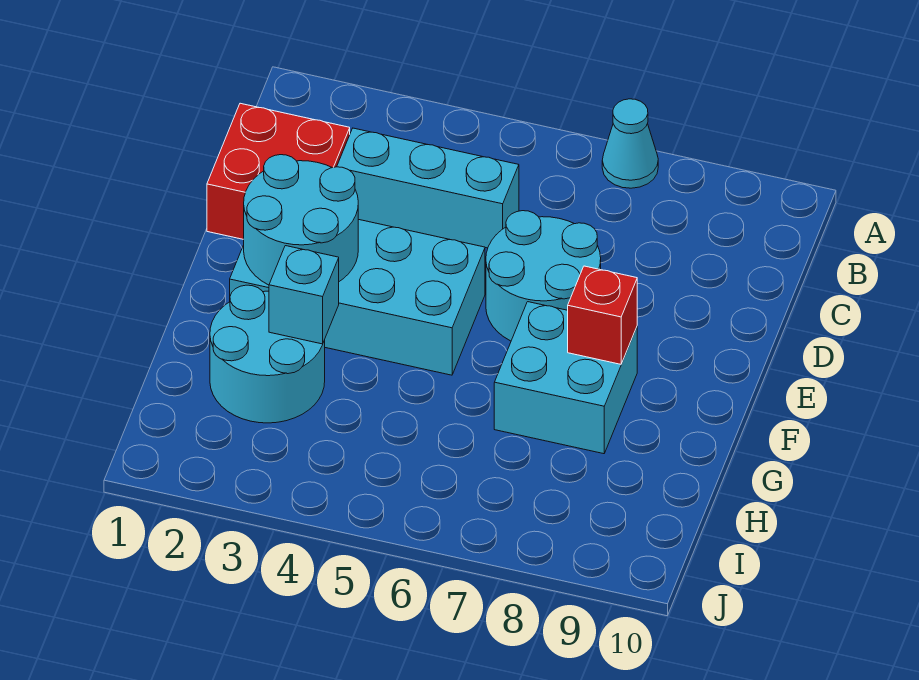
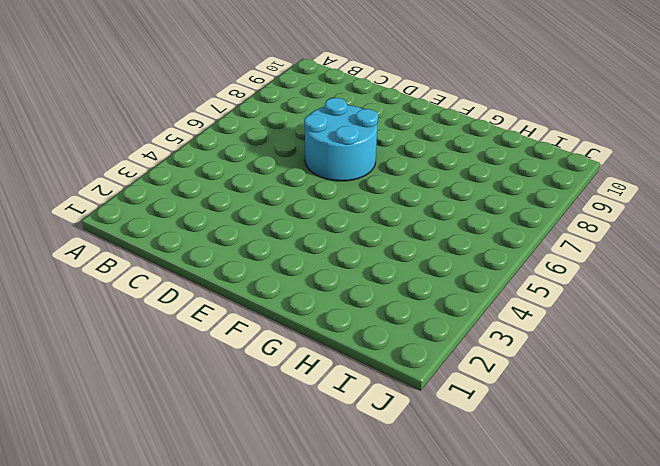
none -> cyan 1x1 cone [602,99,658,188]
none -> red 2x2 brick [207,103,350,239]

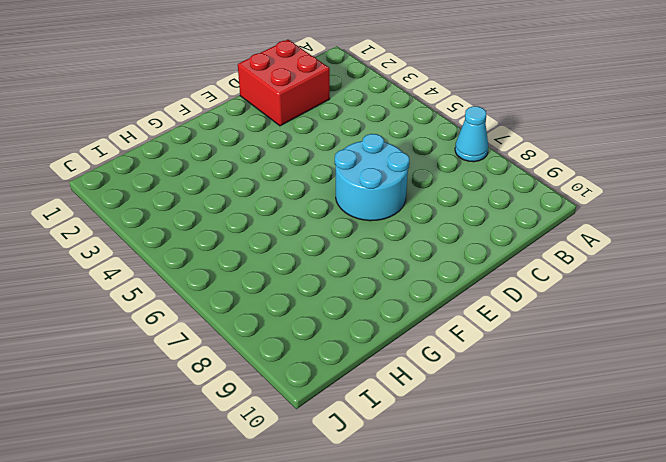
none -> cyan 1x3 brick [337,128,519,248]
none -> cyan 2x4 brick [230,219,485,375]

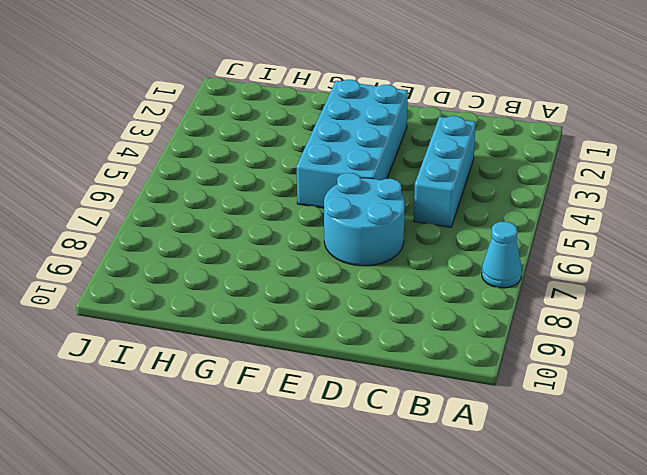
none -> red 2x2 brick [207,103,350,239]
none -> cyan 2x2 brick [494,302,637,454]

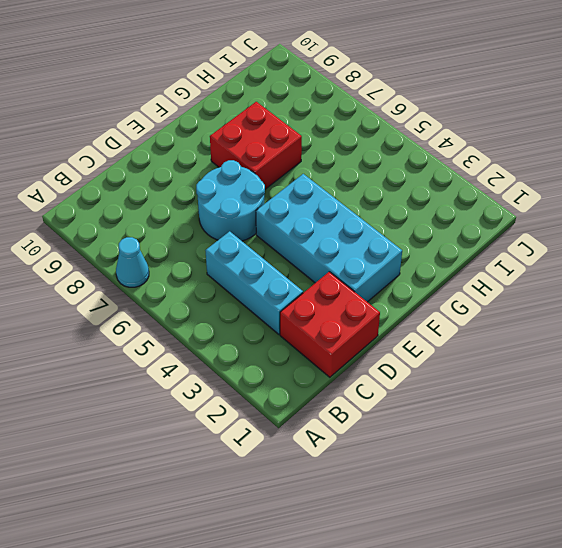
red 2x2 brick [210,102,302,189] -> cyan 2x2 brick [494,302,637,454]
none -> cyan 2x2 round brick [210,285,325,423]
none -> cyan 2x2 round brick [244,155,358,285]

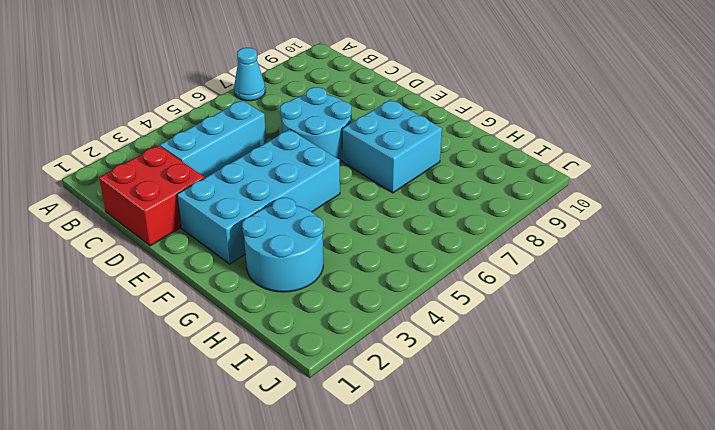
none -> cyan 2x2 round brick [244,155,358,285]
none -> red 1x1 brick [568,266,637,364]

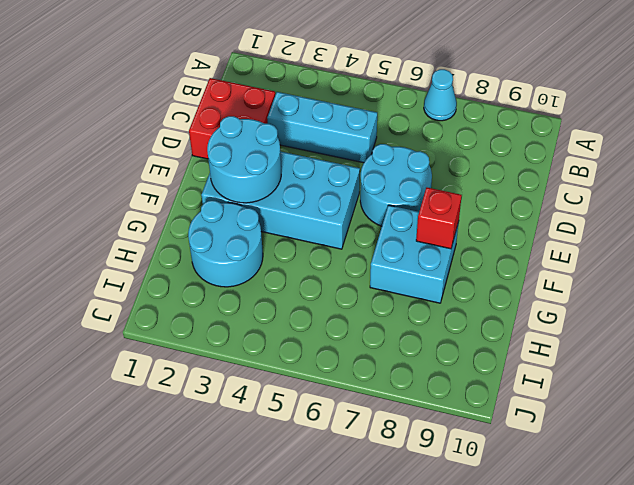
none -> cyan 1x1 brick [269,246,339,344]

